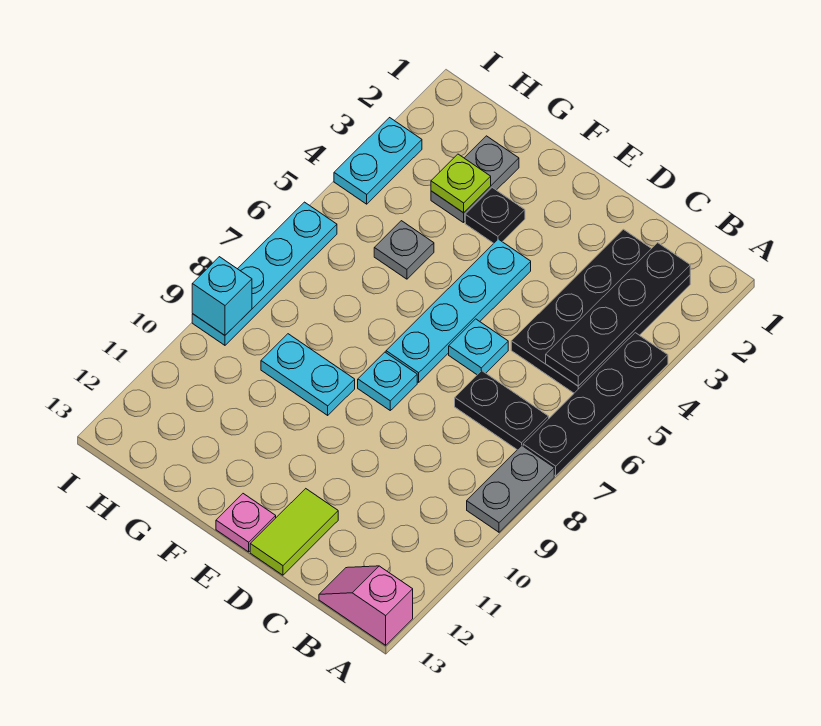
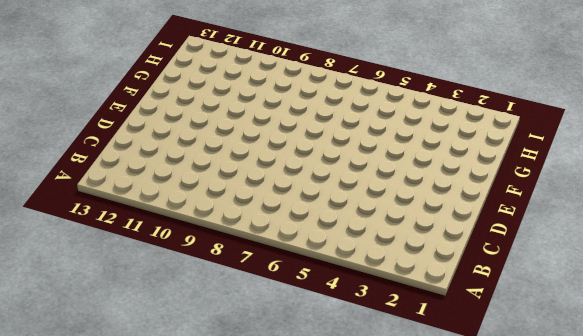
none -> black 1x4 plate [523,333,668,476]
none -> grey 1x2 plate [467,446,554,532]
none -> pink 1x2 slope [319,566,413,645]

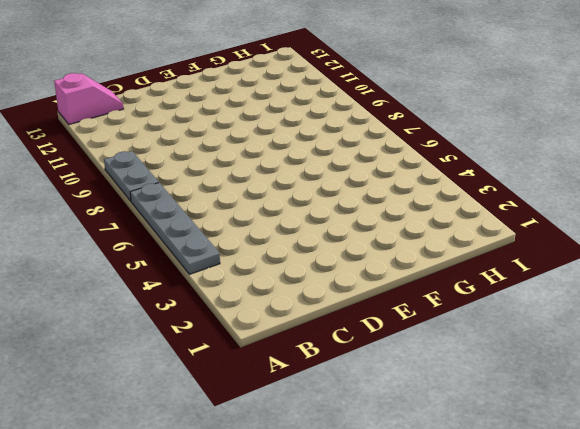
grey 1x4 plate [130,183,220,274] -> black 1x4 plate [523,333,668,476]
none -> black 2x4 plate [511,229,690,393]
none -> black 1x2 plate [455,371,549,450]
none -> cyan 1x1 plate [449,319,508,375]

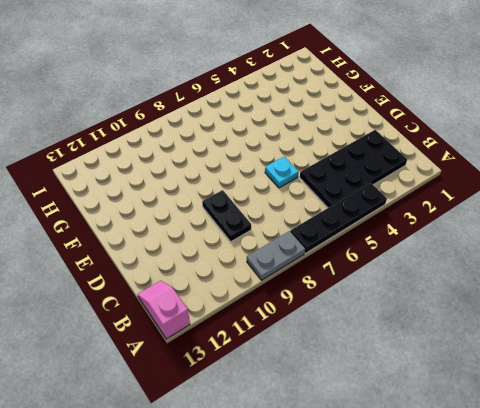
black 1x2 plate [202,190,251,241] -> black 1x2 plate moved to [455,371,549,450]
none -> lime 1x2 tile [250,489,338,575]
none -> cyan 1x4 plate [386,239,531,382]
none -> cyan 1x1 plate [358,352,417,410]

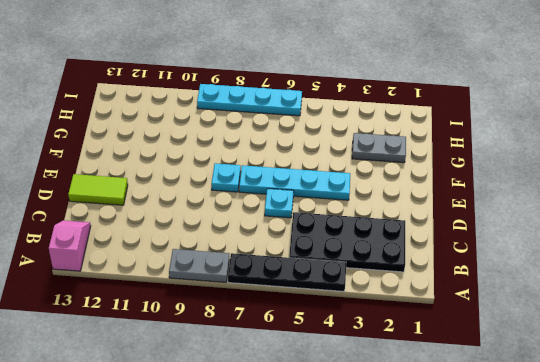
none -> black 1x2 plate [455,371,549,450]
none -> pink 1x1 plate [216,494,276,552]
none -> black 1x1 plate [465,188,525,243]

